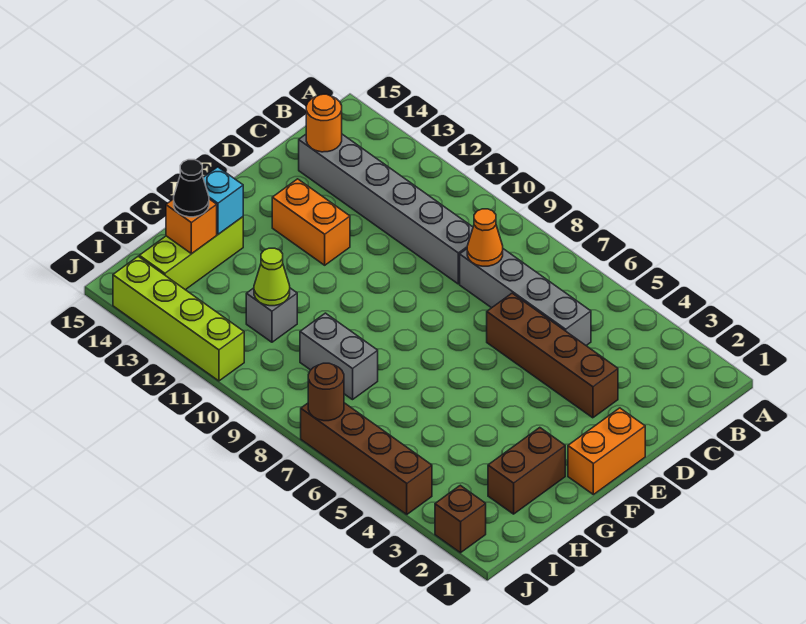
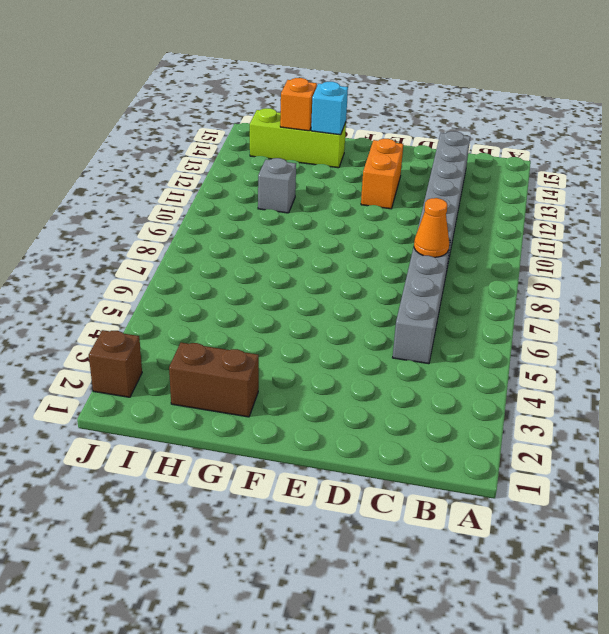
none -> brown 1x4 brick [487,293,618,418]
none -> orange 1x2 brick [568,408,645,495]
none -> grey 1x2 brick [300,313,378,400]

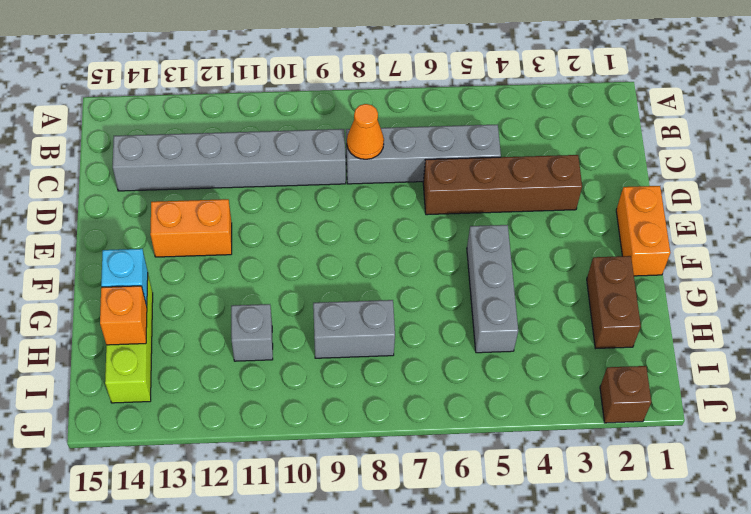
grey 1x3 brick [467,225,518,353] -> none
none -> brown 1x4 brick [301,403,432,514]
none -> lime 1x4 brick [113,257,244,381]
none -> orange 1x1 round brick [306,94,342,152]

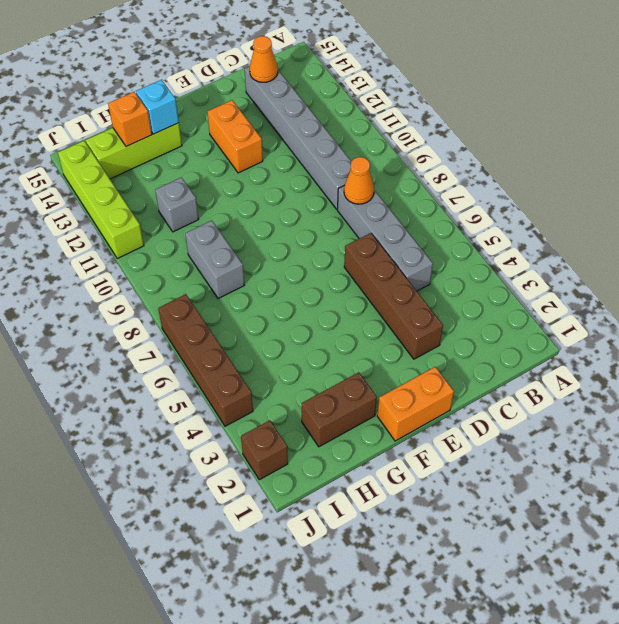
orange 1x1 cone [250,36,278,82] -> orange 1x1 round brick [306,94,342,152]
none -> lime 1x1 cone [254,248,290,306]
none -> brown 1x1 round brick [308,363,344,421]
none -> black 1x1 cone [174,160,209,217]

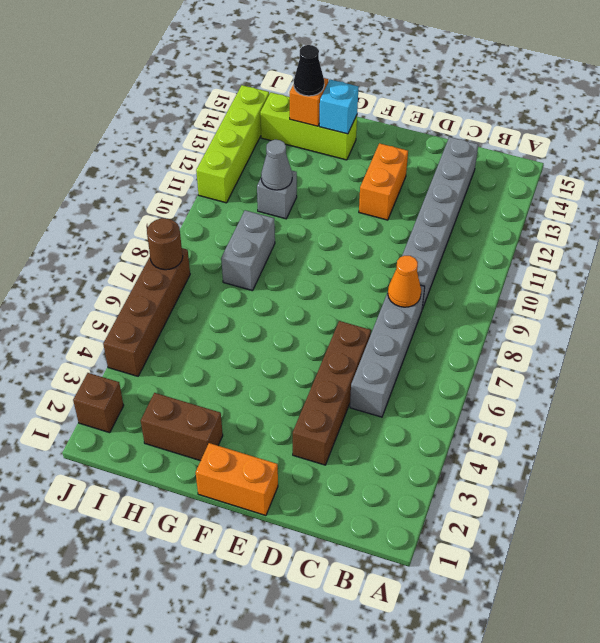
grey 1x1 cone [261,140,292,190] -> lime 1x1 cone [254,248,290,306]
none -> orange 1x1 round brick [306,94,342,152]

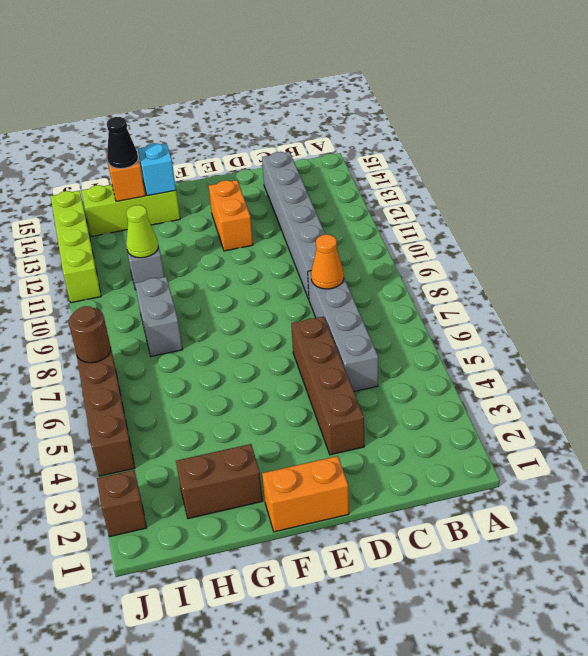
none -> orange 1x1 round brick [306,94,342,152]

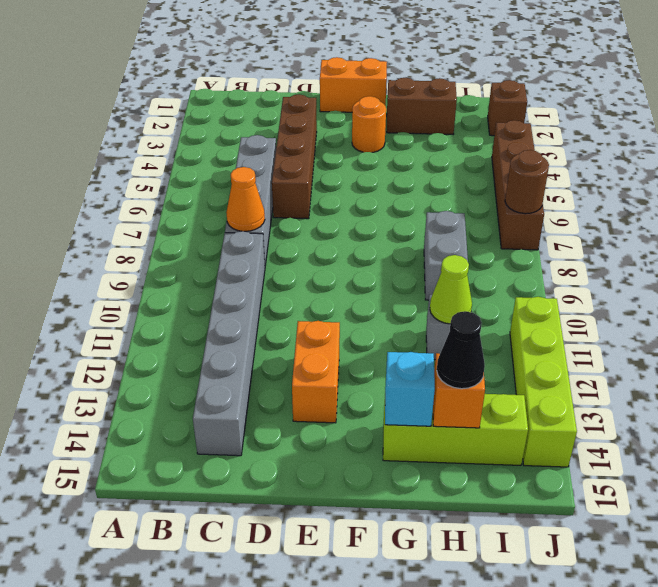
orange 1x1 round brick [352,96,386,153] -> orange 1x1 round brick moved to [306,94,342,152]

